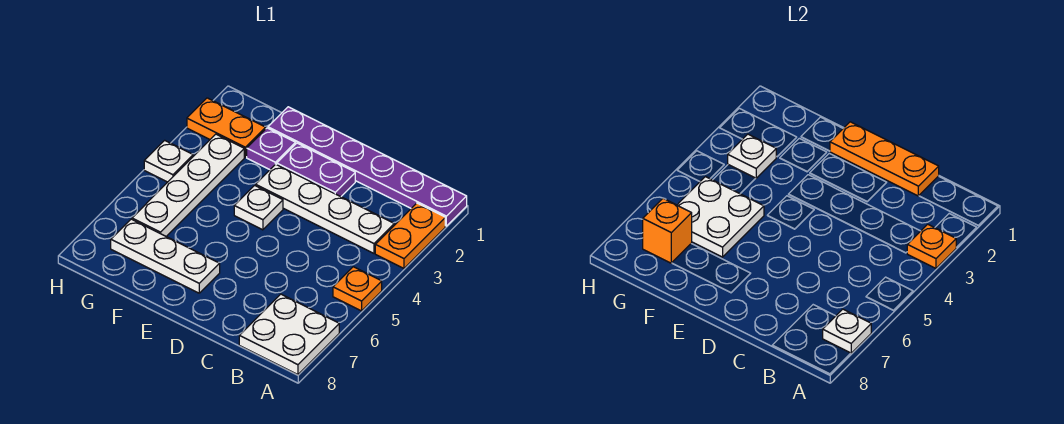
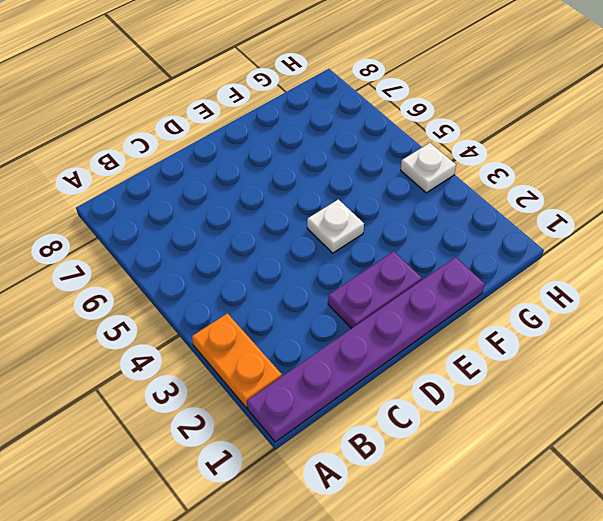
none -> orange 1x1 plate [333,267,382,311]
none -> white 2x2 plate [239,294,339,375]
none -> white 1x4 plate [256,164,394,253]

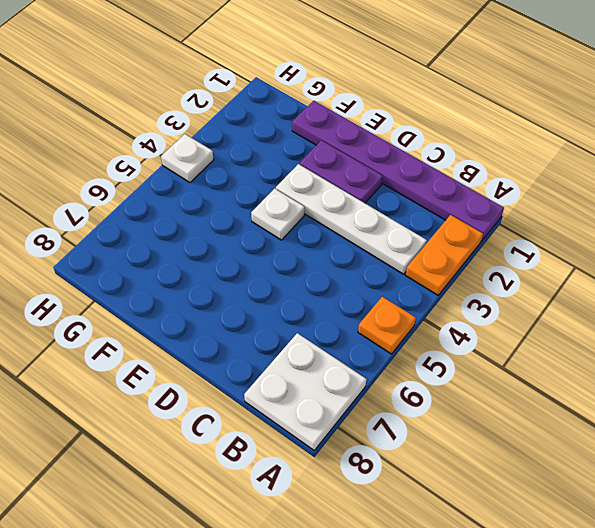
none -> white 1x3 plate [111,219,220,293]
none -> purple 1x1 plate [247,128,296,170]
none -> orange 1x2 plate [187,98,266,157]

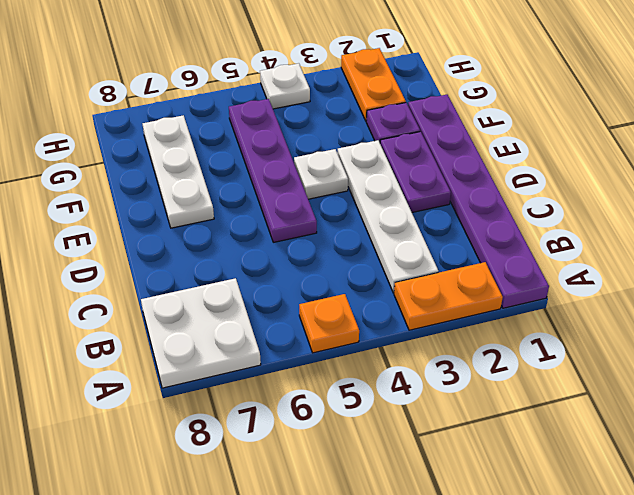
purple 1x4 plate [229,99,317,242] -> white 1x4 plate [132,134,244,236]
none -> orange 1x1 plate [907,224,956,268]
none -> white 1x1 plate [823,309,871,353]
none -> orange 1x3 plate [830,122,939,196]

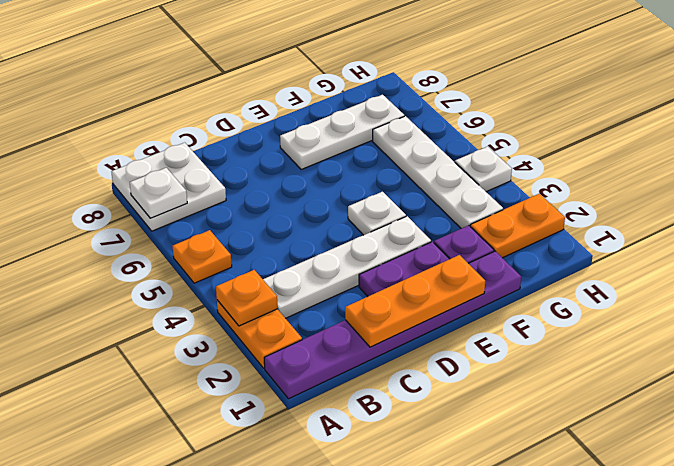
none -> white 2x2 plate [677,177,764,257]
none -> white 1x1 plate [728,134,777,178]
none -> orange 1x1 brick [643,198,692,263]

